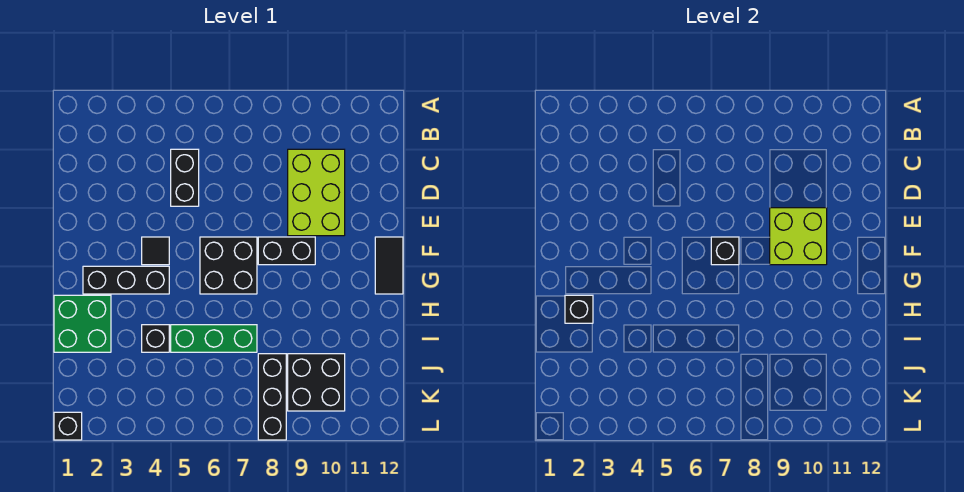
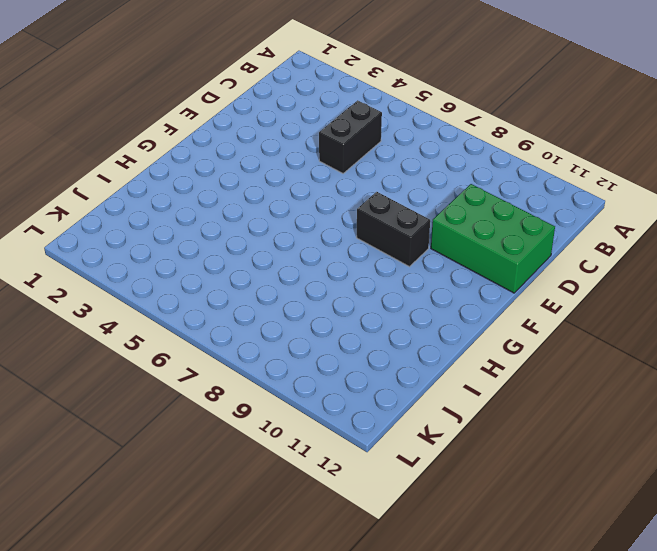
green 2x3 brick [431,184,555,293] -> lime 2x3 brick [288,149,345,236]
none -> black 1x1 tile [142,237,169,265]
none -> black 2x2 brick [200,237,257,294]
none -> black 1x2 tile [375,237,403,294]

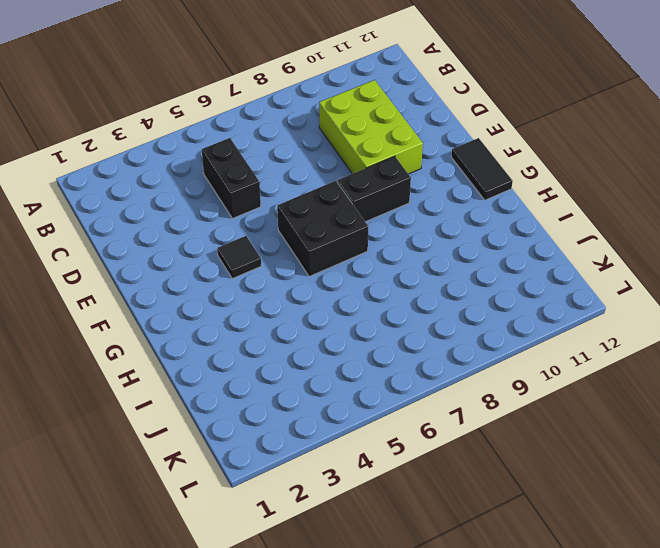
none -> black 1x3 brick [83,266,169,294]
none -> green 2x2 brick [54,295,111,352]
none -> black 1x1 brick [142,325,169,352]

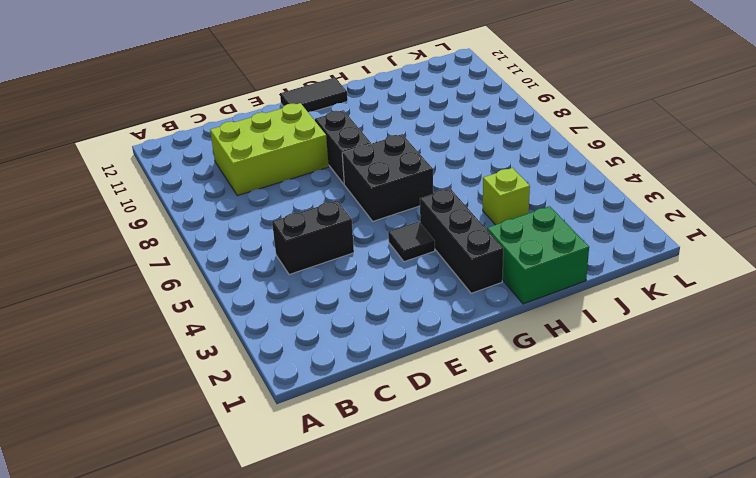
lime 1x1 brick [483,168,530,225] -> black 1x1 brick [142,325,169,352]
none -> green 1x3 brick [171,325,257,352]
none -> black 1x3 brick [258,354,286,440]
none -> black 2x2 brick [288,354,345,411]

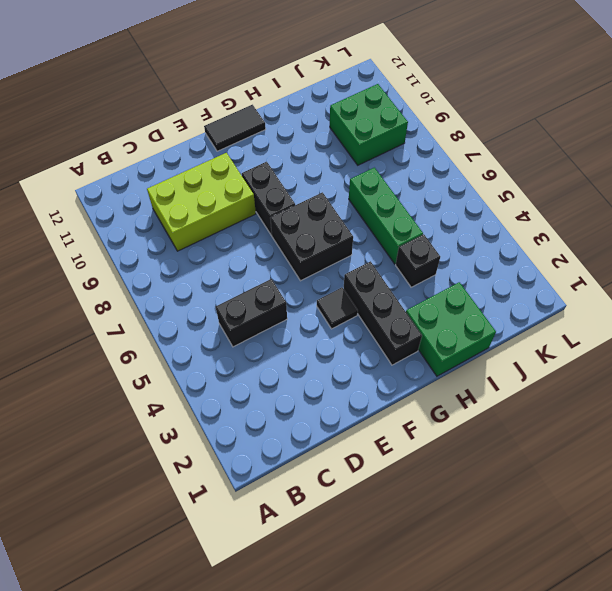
green 2x2 brick [330,84,408,165] -> black 2x2 brick [288,354,345,411]
none -> black 1x3 brick [258,354,286,440]
none -> black 1x1 brick [54,412,82,440]
none -> lime 2x2 brick [770,208,827,265]

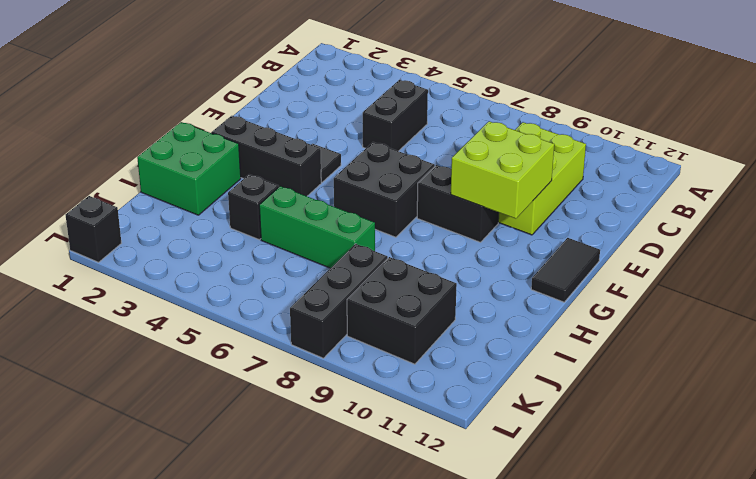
none -> black 1x1 brick [711,237,739,265]
none -> black 1x1 brick [565,295,593,323]

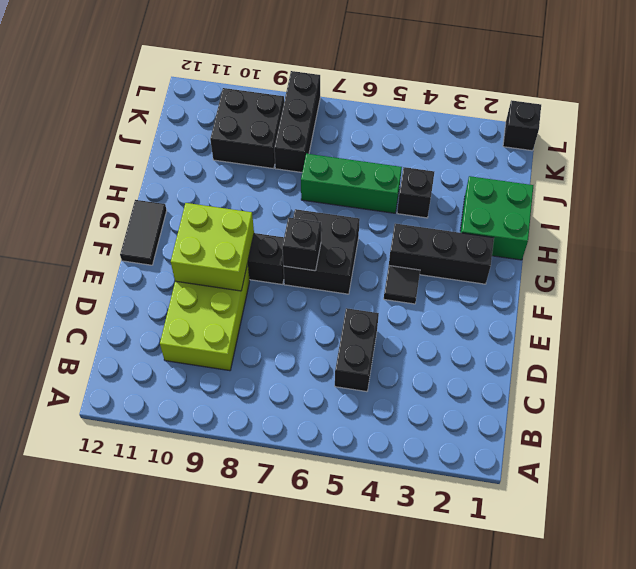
none -> black 1x1 brick [565,295,593,323]

